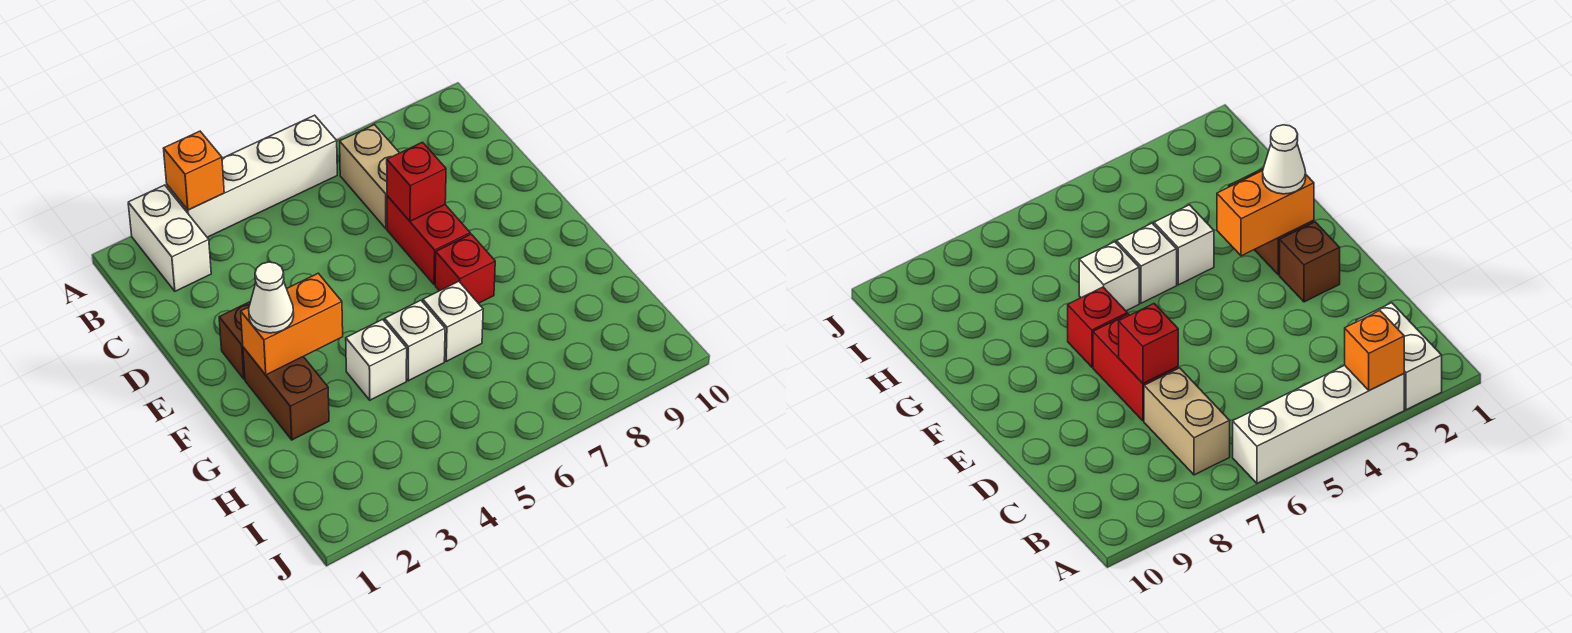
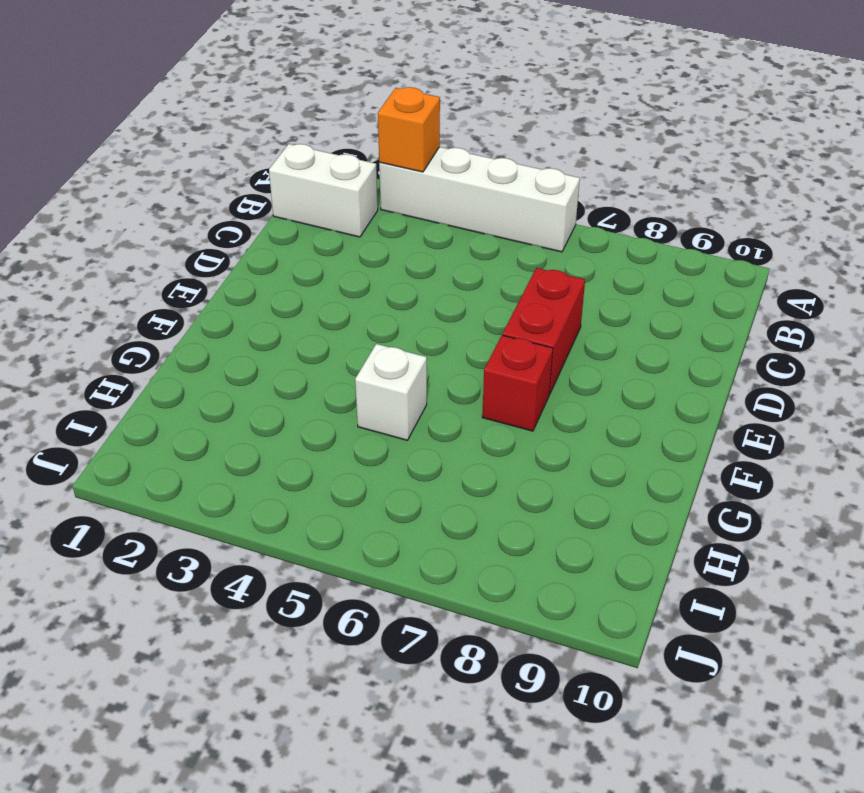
white 1x2 brick [269,144,378,237] -> white 1x2 brick turned to [128,185,211,291]
none -> tan 1x2 brick [340,125,399,229]
none -> brown 1x1 brick [219,301,251,379]
none -> brown 1x2 brick [243,347,329,440]

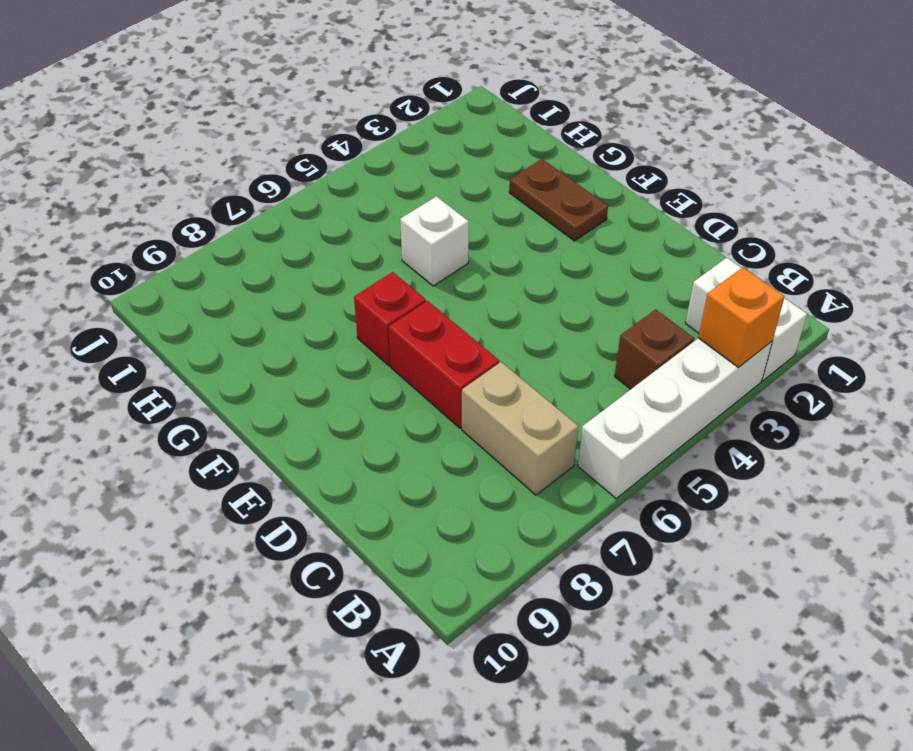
brown 1x1 brick [615,310,694,389] -> brown 1x1 brick moved to [219,301,251,379]
brown 1x2 plate [509,159,608,241] -> brown 1x2 brick [243,347,329,440]
none -> white 1x1 brick [346,319,407,400]
none -> white 1x1 brick [423,281,483,361]
none -> red 1x1 brick [387,142,446,221]

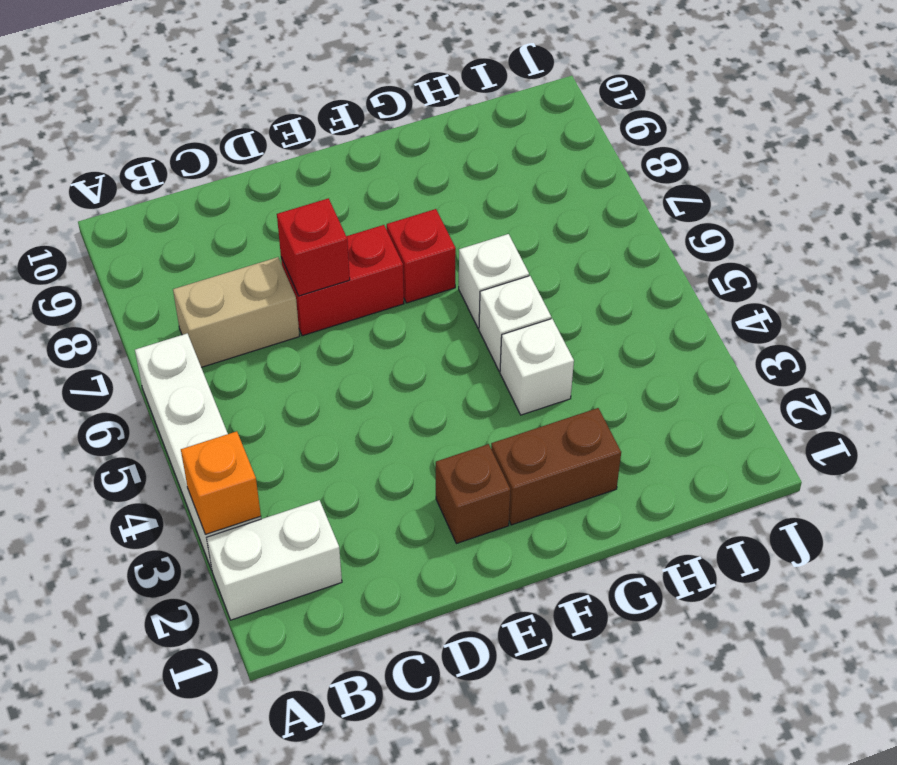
none -> orange 1x2 brick [241,273,343,375]
none -> white 1x1 cone [249,262,294,333]

